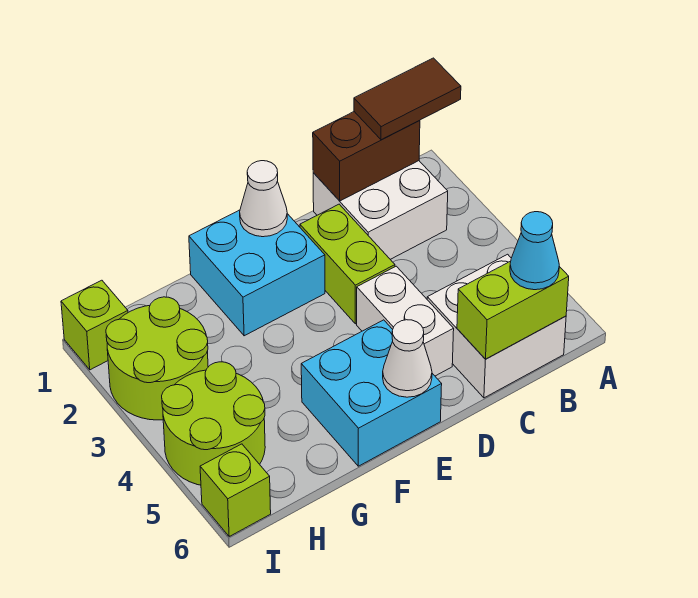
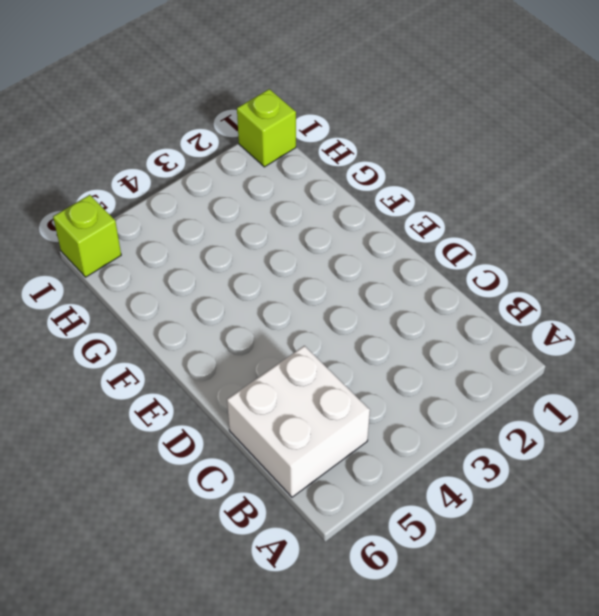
none -> white 2x2 brick [313,161,448,259]
none -> lime 1x2 brick [300,204,395,324]
none -> white 1x2 brick [357,266,454,376]

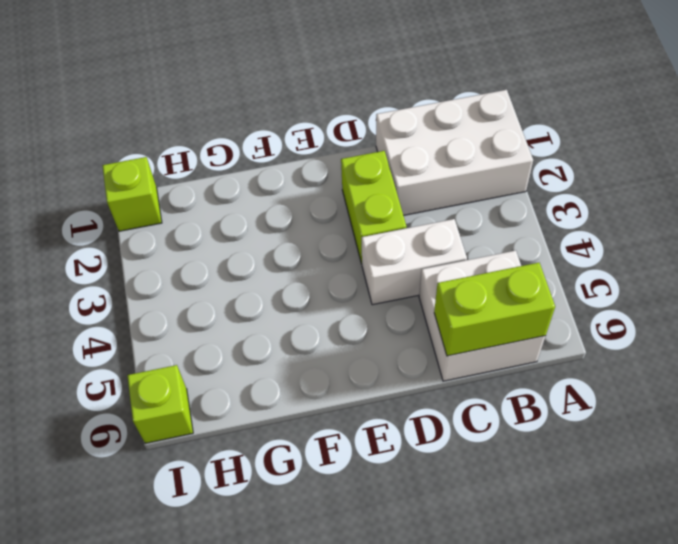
white 2x3 brick [376,90,533,215] -> white 2x2 brick [313,161,448,259]
white 1x2 brick [362,219,467,305] -> white 1x2 brick turned to [357,266,454,376]
none -> cyan 2x2 brick [189,210,325,336]
none -> cyan 2x2 brick [301,320,442,466]
none -> lime 2x2 round brick [106,297,208,420]

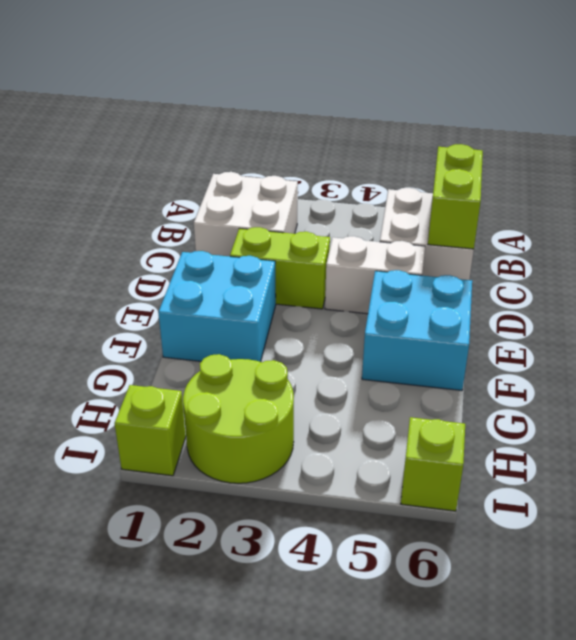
none -> lime 2x2 round brick [162,362,265,485]
none -> brown 1x2 brick [313,112,420,201]
none -> white 1x1 cone [240,161,287,237]

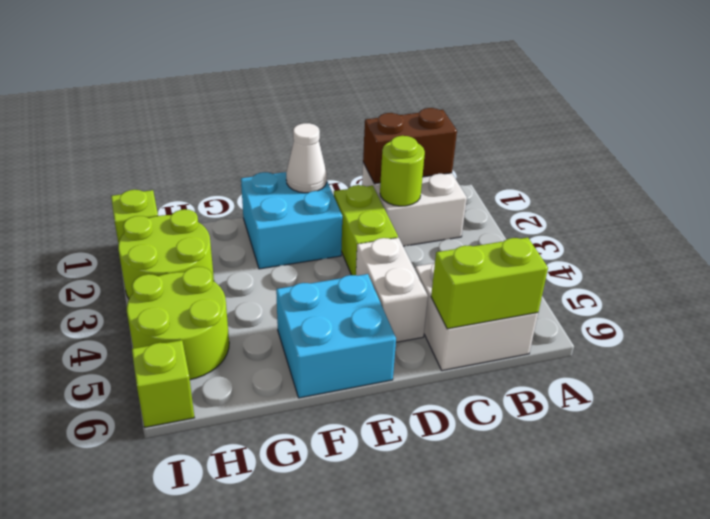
lime 1x1 round brick [380,136,425,206] -> none
none -> white 1x1 cone [383,320,432,397]
none -> brown 1x2 tile [354,58,461,140]
none -> cyan 1x1 cone [510,212,559,290]

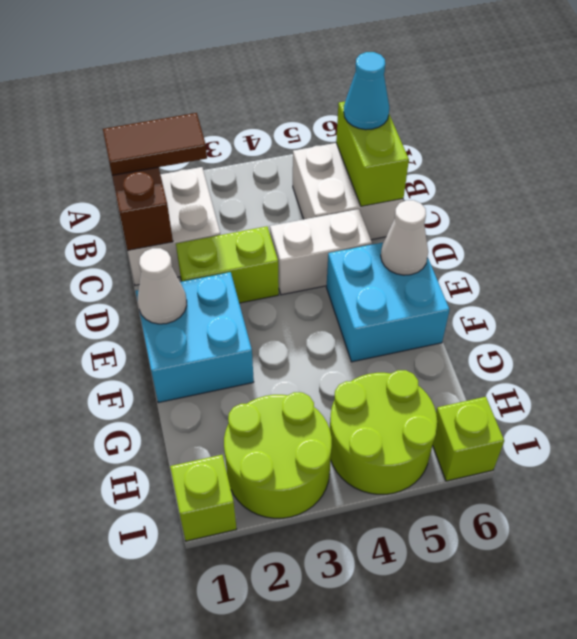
brown 1x2 tile [103,113,207,175] -> brown 1x2 tile turned to [354,58,461,140]

